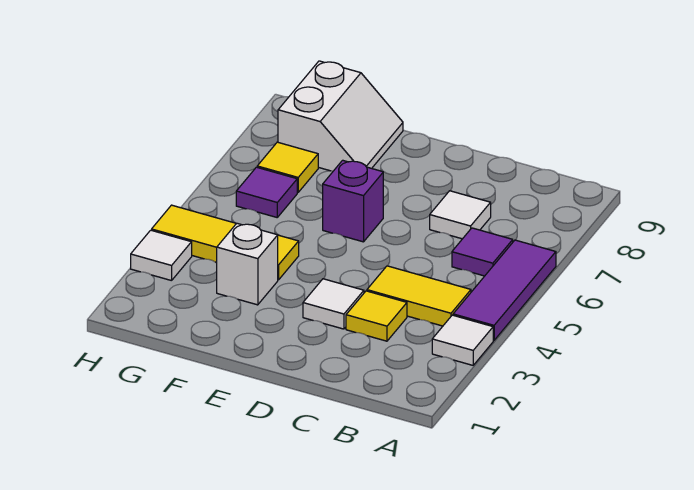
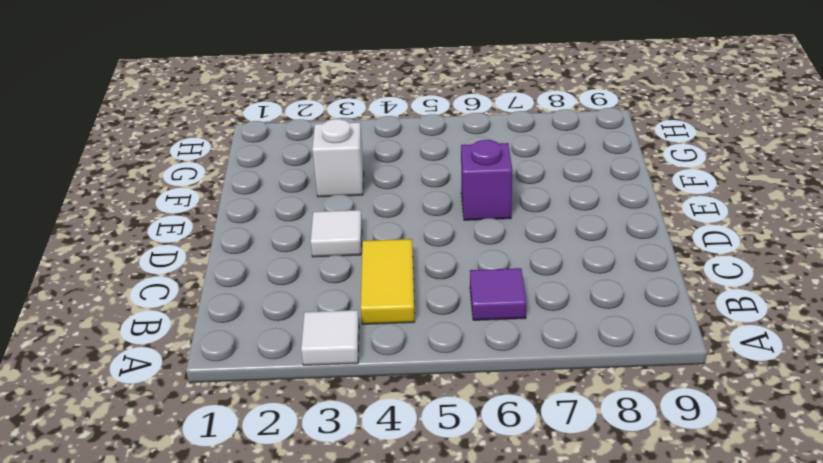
none -> purple 1x3 tile [453,240,556,340]
none -> yellow 1x1 tile [346,291,407,341]
none -> white 1x1 tile [430,191,491,239]

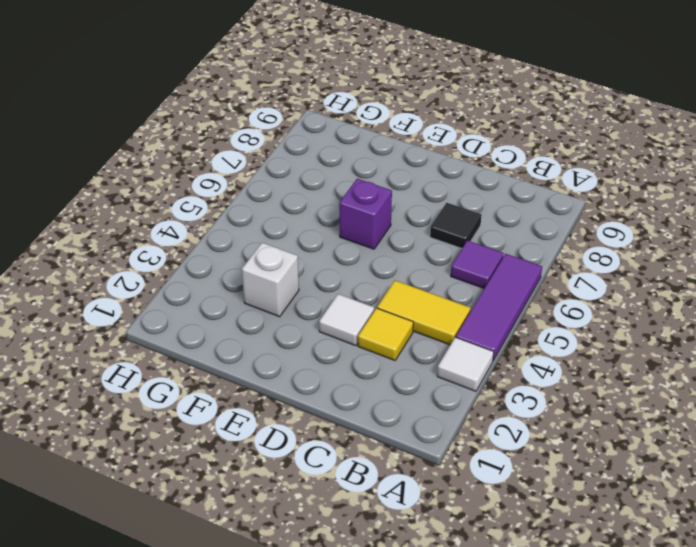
black 1x1 tile [430,203,482,248] -> white 1x1 tile [430,191,491,239]
none -> yellow 1x3 tile [152,205,299,280]
none -> white 2x2 slope [278,61,403,171]
none -> purple 1x1 tile [236,167,297,217]

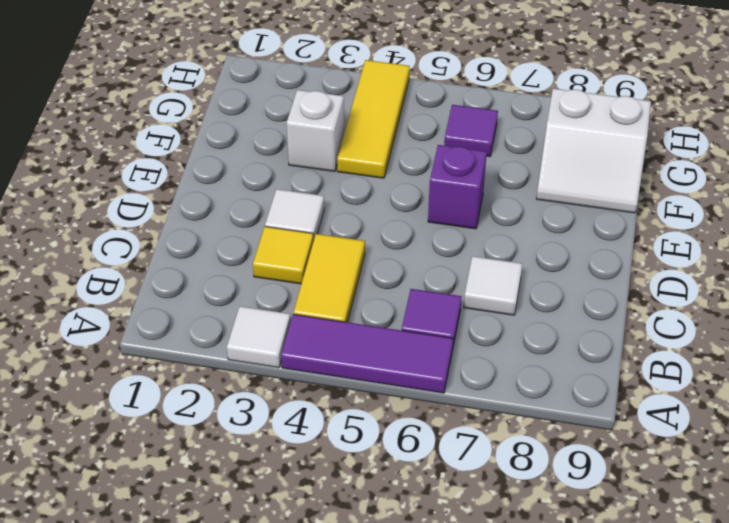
none -> yellow 1x1 tile [257,142,318,192]
none -> white 1x1 tile [131,230,192,281]

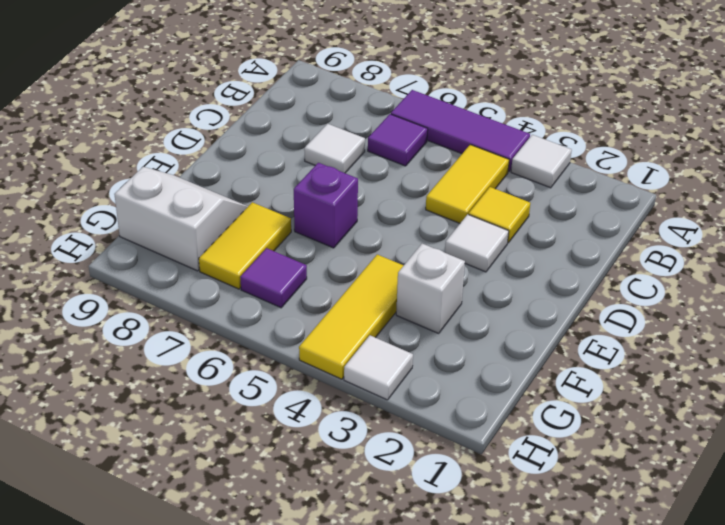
yellow 1x2 tile [199,202,291,289] -> yellow 1x1 tile [257,142,318,192]

